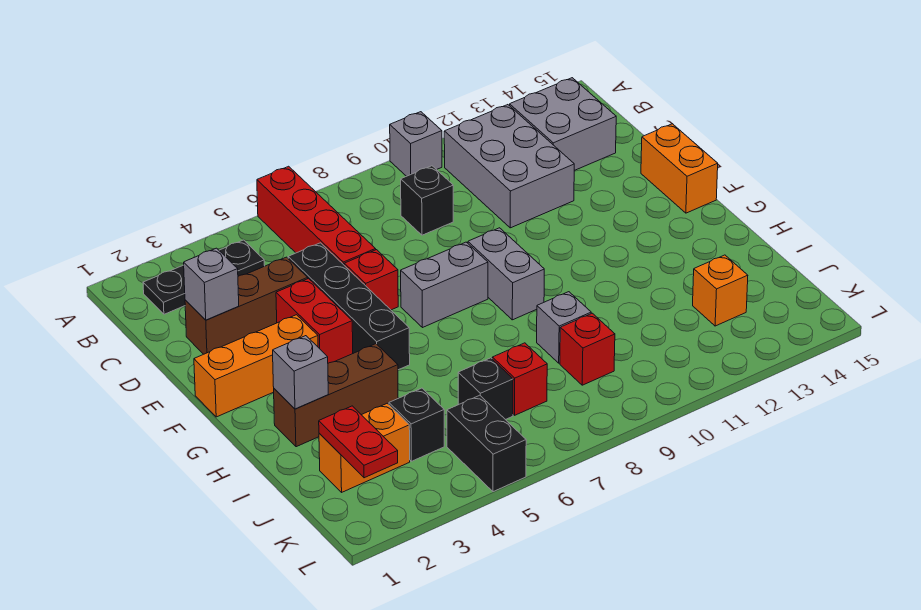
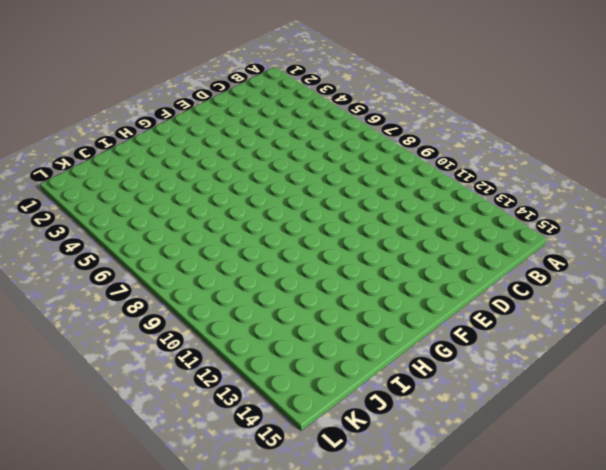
none -> red 1x4 brick [257,166,376,265]
none -> grey 1x1 brick [390,112,442,176]
none -> black 1x3 plate [143,240,264,314]

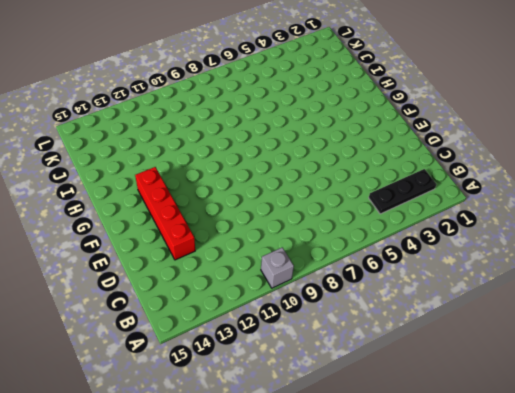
red 1x4 brick [135,167,195,260] -> red 1x4 brick moved to [257,166,376,265]
none -> grey 2x3 brick [444,105,574,228]
none -> grey 2x2 brick [510,78,616,171]
none -> black 1x1 brick [401,166,453,235]

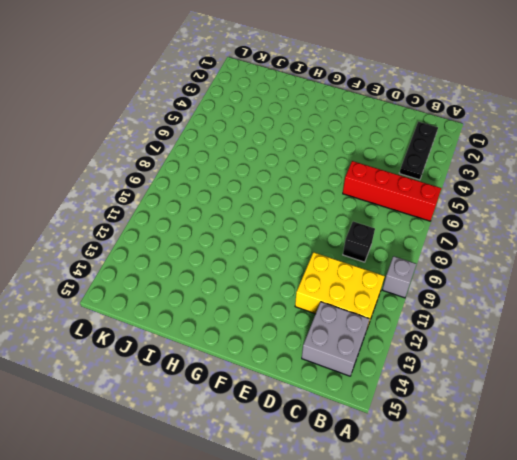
yellow 2x3 brick [295,252,385,328] -> grey 2x3 brick [444,105,574,228]
none -> brown 1x3 brick [185,257,308,354]
none -> black 1x4 brick [288,243,410,370]
none -> red 1x2 brick [276,279,353,363]

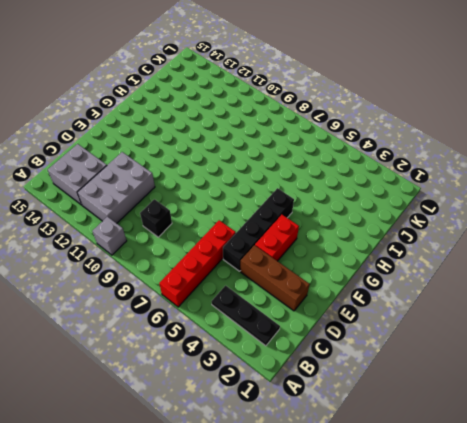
none -> red 1x1 brick [344,250,398,310]
none -> orange 1x2 brick [641,124,718,213]
none -> orange 1x3 brick [194,315,318,417]

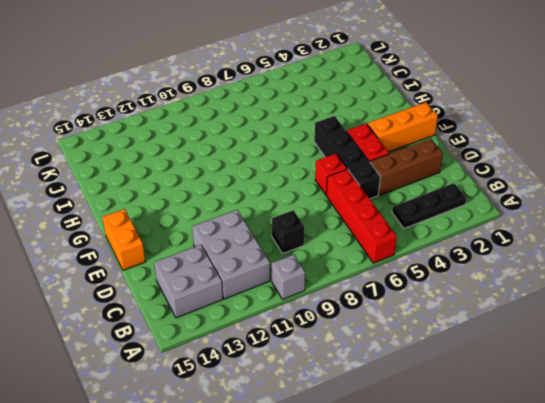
none -> grey 1x2 brick [401,242,488,328]
none -> grey 1x2 brick [468,228,544,320]
none -> brown 1x3 brick [274,344,398,447]

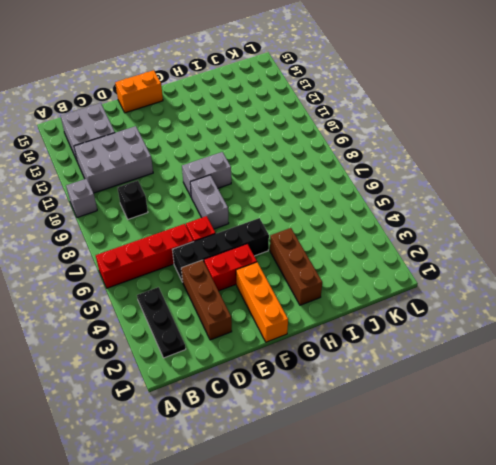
none -> grey 1x1 brick [537,292,591,363]
none -> orange 1x2 brick [319,403,410,492]
none -> black 1x1 brick [389,388,444,461]

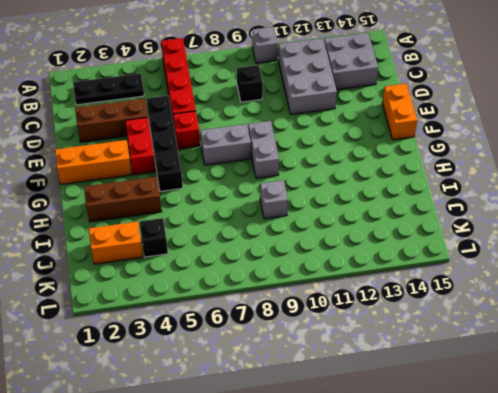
none -> black 1x1 brick [458,358,513,420]
none -> red 1x1 brick [492,343,547,415]
none -> red 1x1 brick [560,313,615,385]

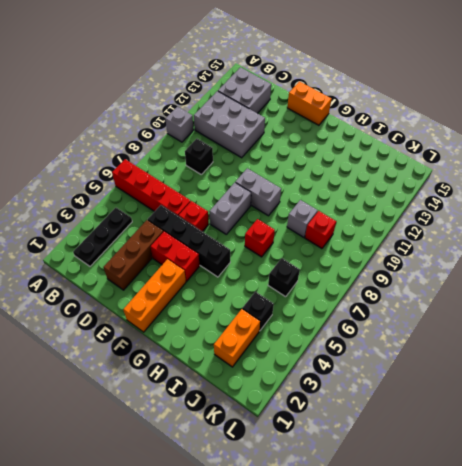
red 1x1 brick [245,219,275,257] -> red 1x1 brick moved to [492,343,547,415]
none -> brown 1x3 brick [274,344,398,447]
none -> orange 1x1 brick [693,255,748,326]
none -> black 1x2 brick [447,395,526,492]

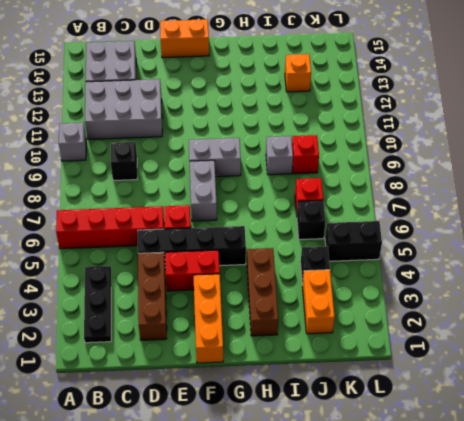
none -> grey 1x1 brick [184,248,239,320]
none -> grey 1x1 brick [273,336,328,409]
none -> red 1x2 plate [319,406,398,478]

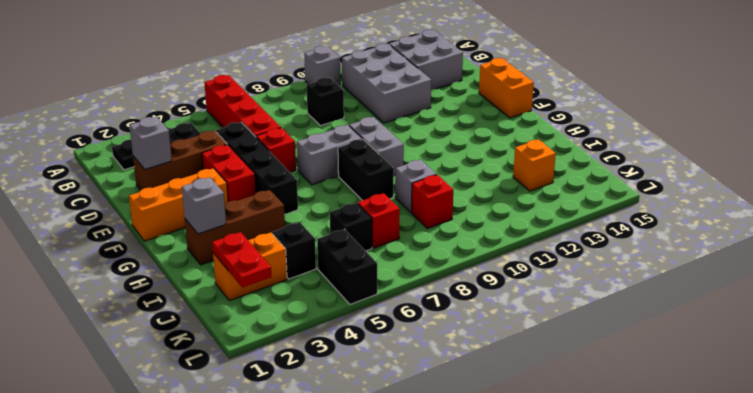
black 1x2 brick [338,139,394,201] -> none

